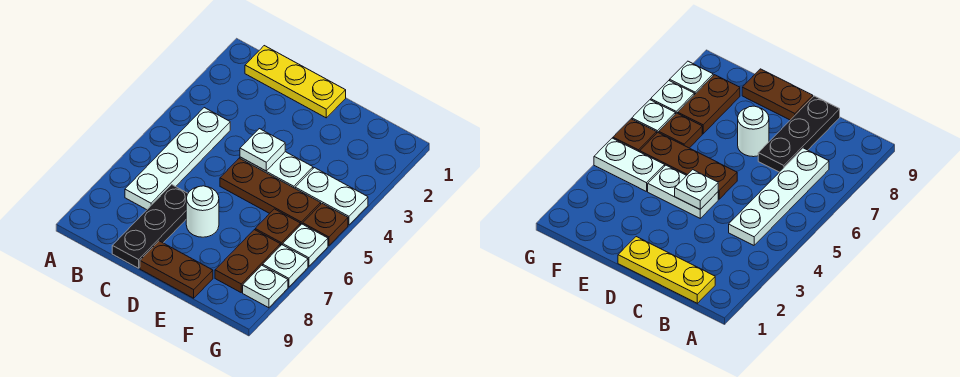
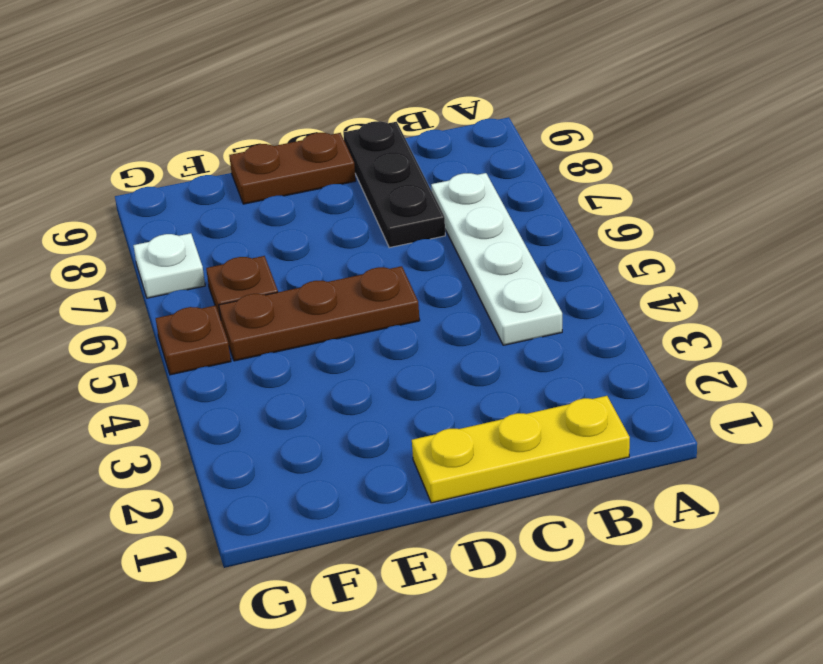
none -> white 1x2 plate [240,152,313,188]
none -> white 1x1 round brick [186,186,219,237]
none -> white 1x2 plate [295,168,368,225]

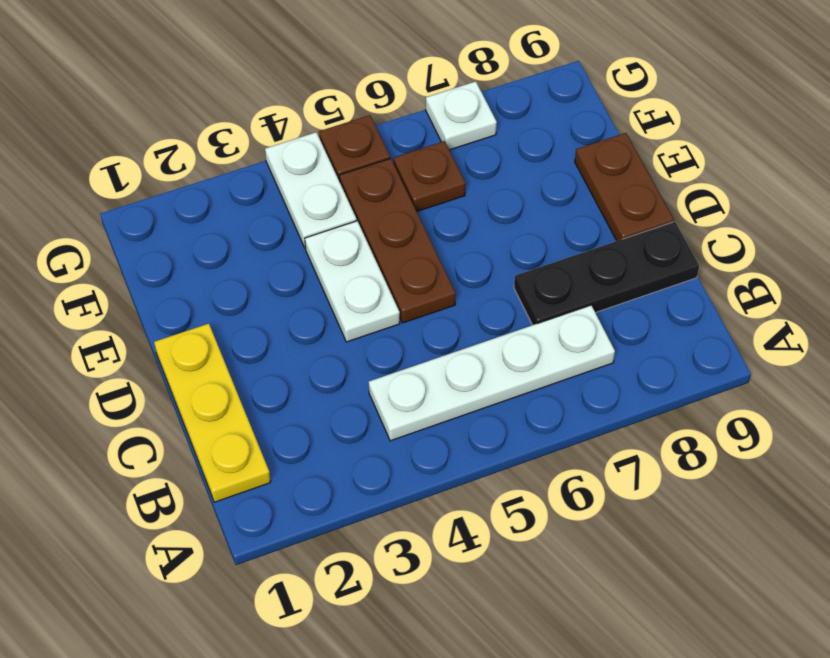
none -> white 1x1 round brick [186,186,219,237]
none -> brown 1x2 plate [215,230,280,292]
none -> white 1x1 plate [283,224,328,266]

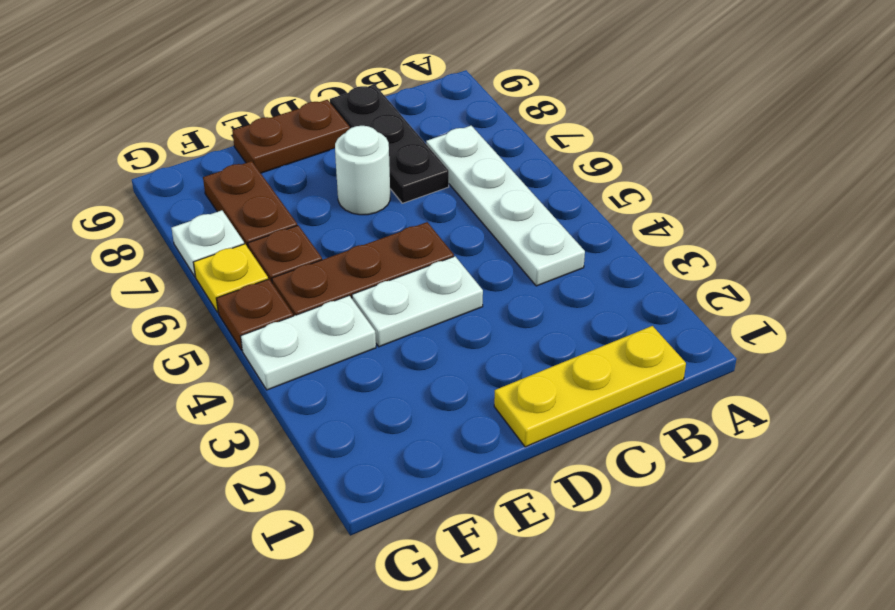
yellow 1x1 plate [194,244,268,312] -> white 1x1 plate [283,224,328,266]
none -> white 1x1 plate [243,265,288,308]
none -> white 1x1 plate [240,129,285,171]

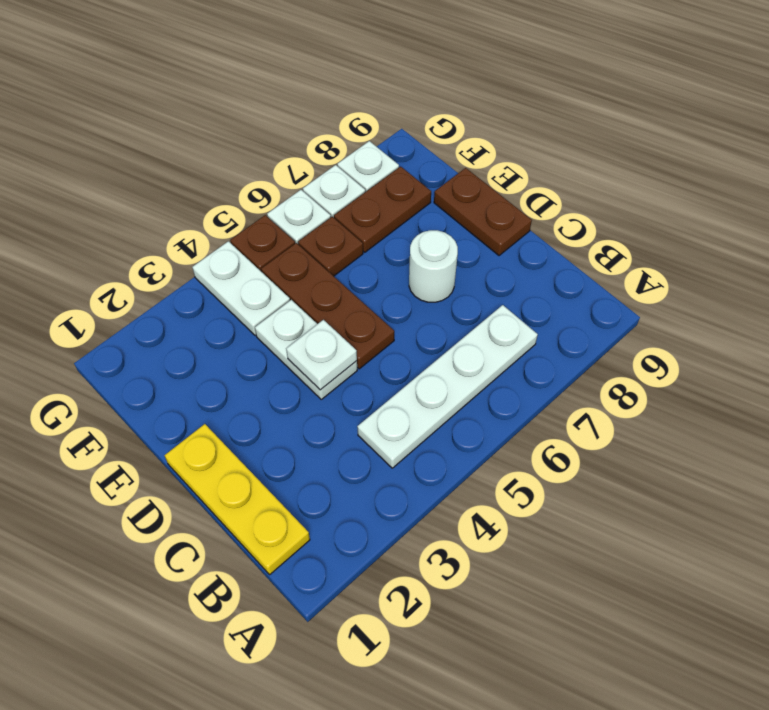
none -> black 1x3 plate [112,185,188,268]

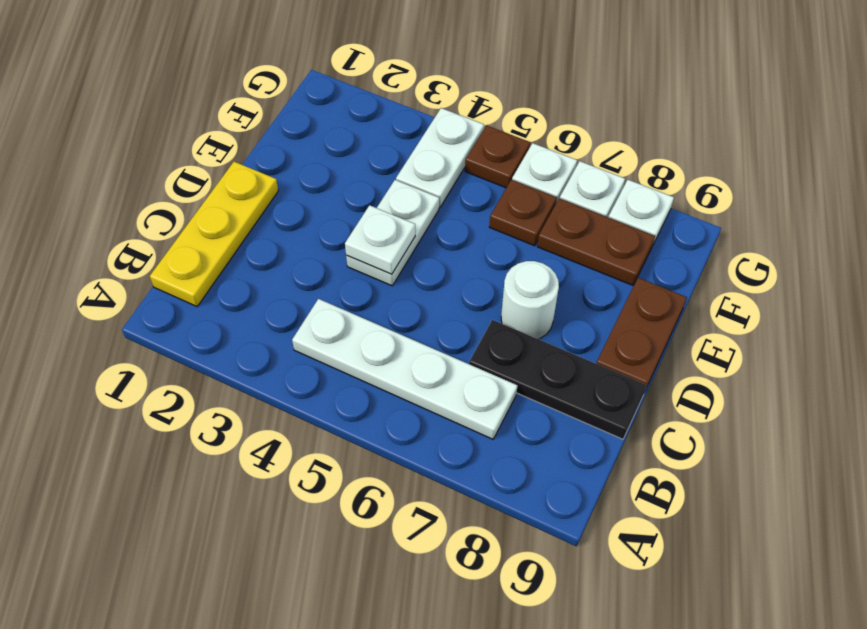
none -> brown 1x3 plate [220,158,321,225]

